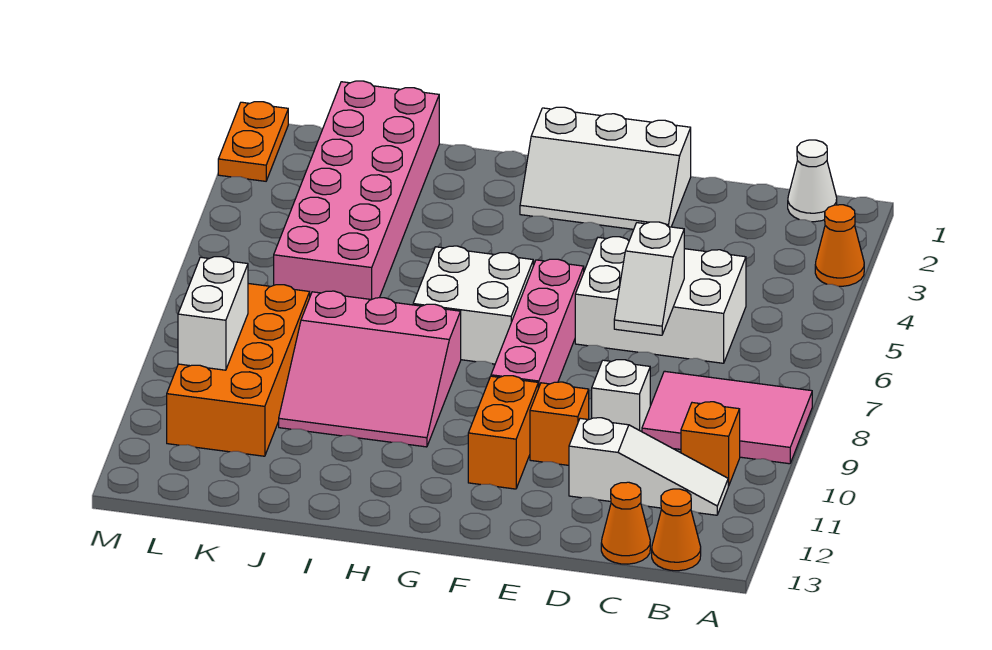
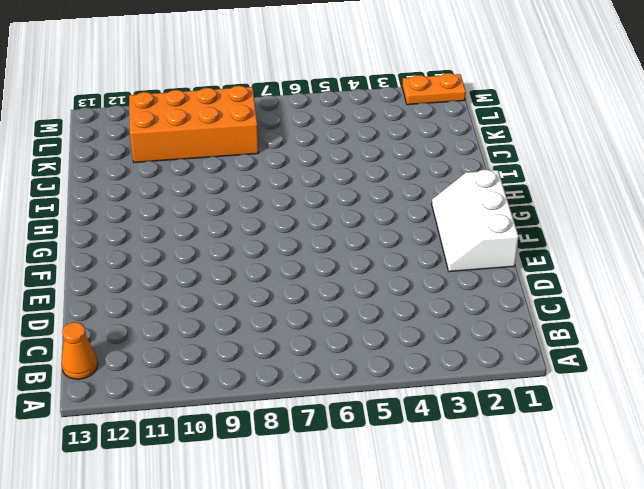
none -> orange 1x1 cone [815,205,864,286]
none -> pink 2x3 tile [642,371,812,464]
none -> white 1x1 cone [788,140,837,222]

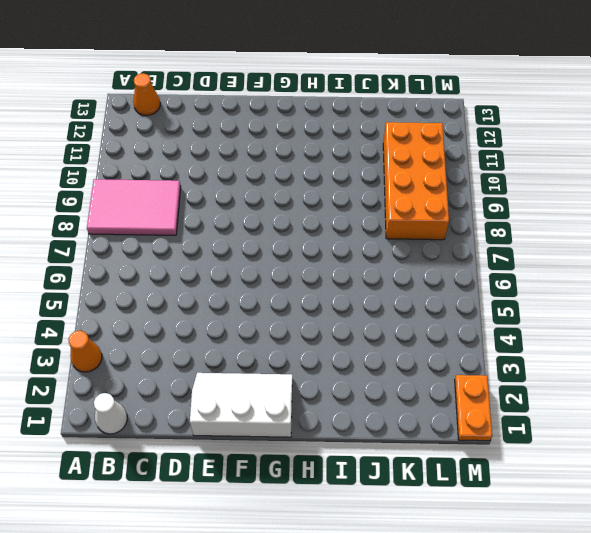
none -> orange 1x1 brick [681,402,740,486]
none -> white 1x3 slope [569,418,728,515]
none -> white 2x3 brick [575,237,746,363]

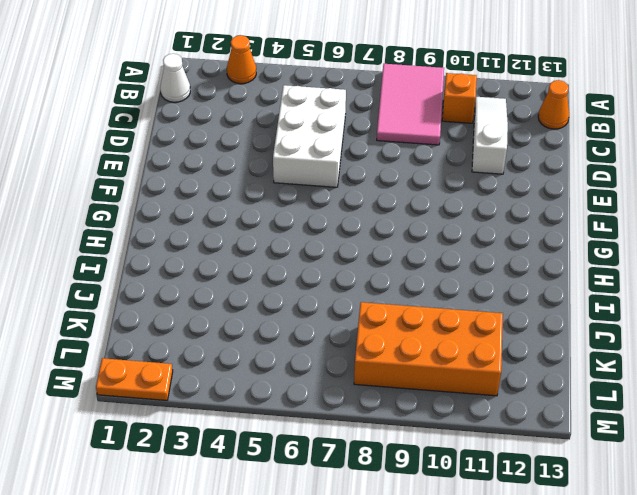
none -> orange 1x1 cone [601,482,650,564]
none -> white 1x1 brick [592,360,650,432]
none -> white 2x3 slope [520,107,691,229]

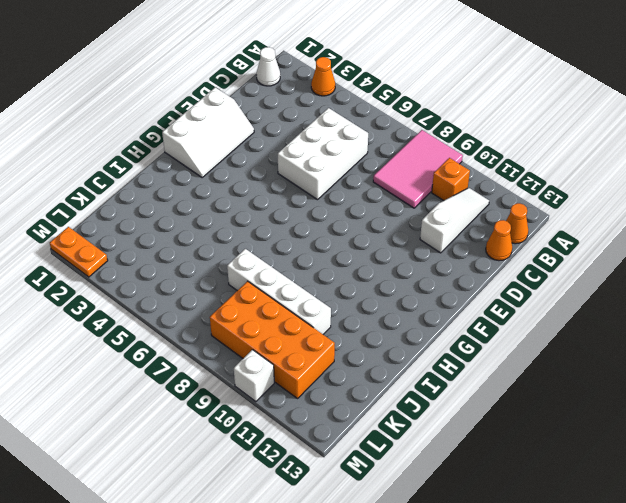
white 1x4 brick [227,249,331,334] -> pink 3x3 slope [279,291,461,447]
white 1x1 brick [234,350,274,402] -> white 1x1 brick moved to [592,360,650,432]
none -> orange 1x1 brick [530,382,589,465]
none -> pink 1x4 brick [491,259,584,388]
none -> orange 1x2 brick [468,376,538,489]

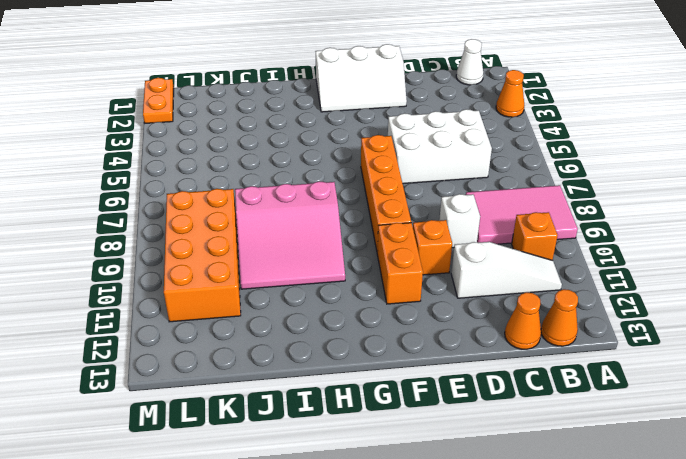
orange 1x4 brick [361,135,411,251] -> pink 1x4 brick [491,259,584,388]
none -> white 2x2 brick [413,246,533,364]
none -> pink 2x6 brick [274,81,439,300]
none -> white 1x2 slope [614,222,684,335]

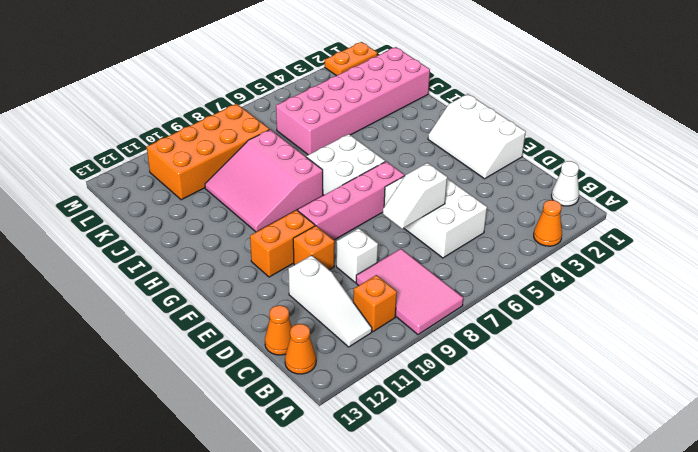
none -> white 1x2 brick [178,257,248,370]

